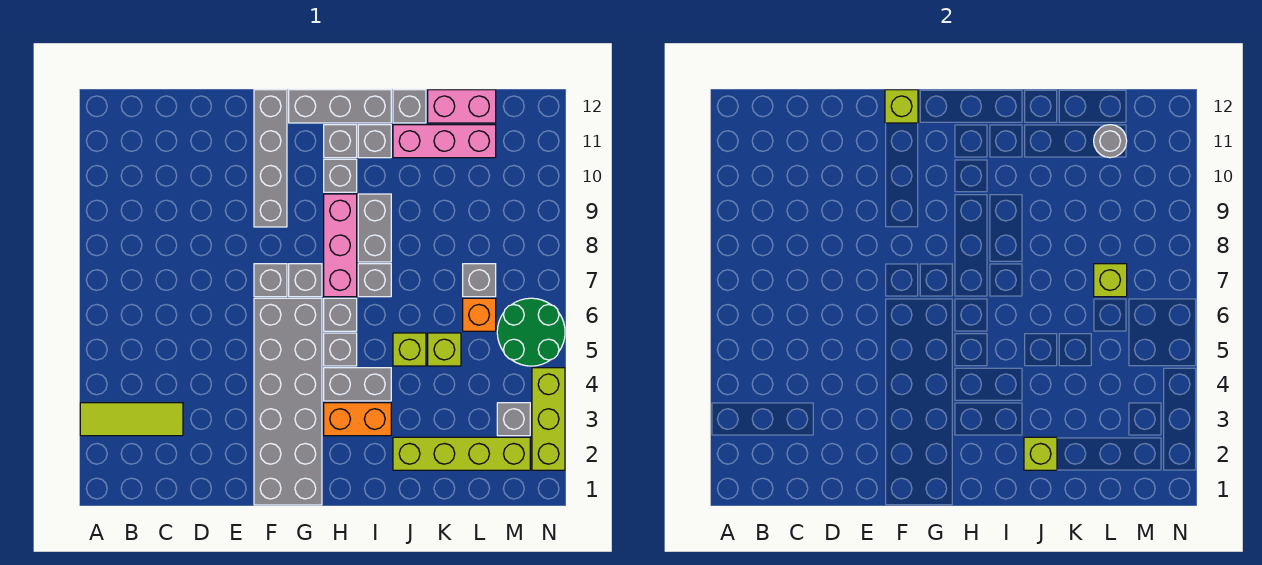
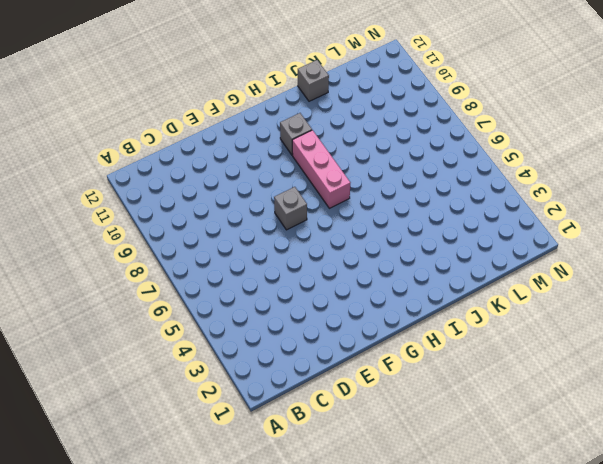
none -> lime 1x3 tile [80,403,183,436]
none -> grey 2x6 brick [254,298,322,505]
none -> grey 1x4 brick [254,90,287,227]
none -> grey 1x1 brick [289,264,322,297]

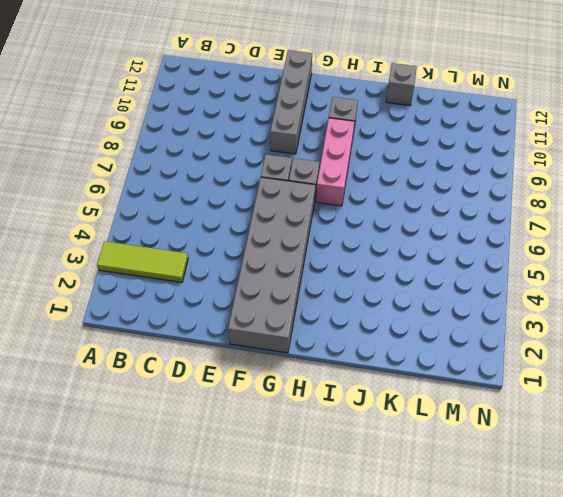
none -> grey 1x3 brick [289,90,391,123]
none -> orange 1x2 brick [324,403,391,436]
none -> grey 1x2 brick [324,368,391,401]
none -> grey 1x1 brick [324,333,357,366]

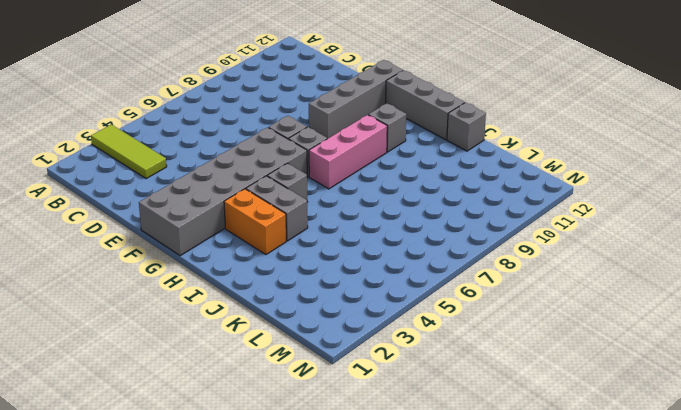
none -> grey 1x1 brick [324,298,357,331]
none -> grey 1x1 brick [324,125,357,158]
none -> grey 1x1 brick [358,264,391,297]
none -> grey 1x2 brick [358,194,391,262]

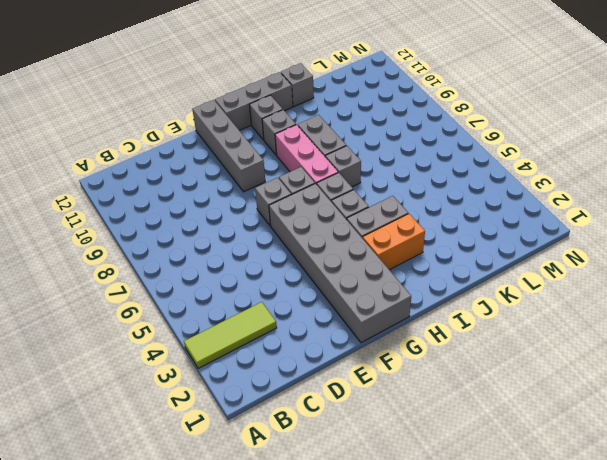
none -> grey 1x1 brick [358,125,391,158]
none -> lime 1x4 brick [393,437,530,470]
none -> lime 1x1 brick [393,333,426,366]
none -> pink 1x3 brick [393,125,496,158]

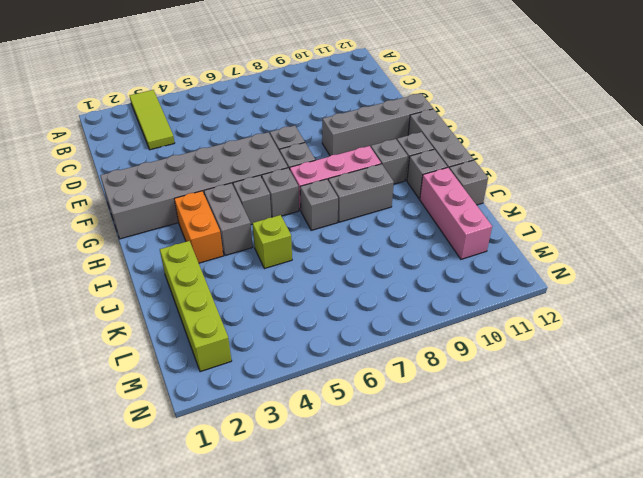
none -> lime 1x1 brick [428,333,461,366]
none -> pink 1x2 brick [428,90,496,123]
none -> orange 1x1 brick [463,298,496,331]
none -> grey 1x1 brick [463,264,496,297]

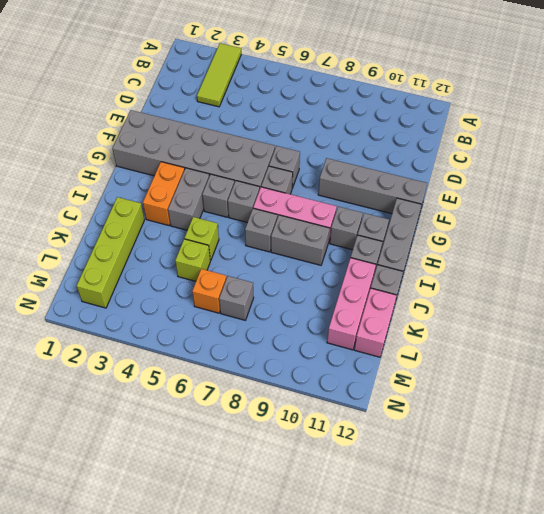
none -> grey 1x1 brick [497,403,530,436]
none -> green 2x2 round brick [497,298,565,366]
none -> lime 1x3 brick [532,368,565,470]
none -> lime 1x1 brick [885,90,918,123]

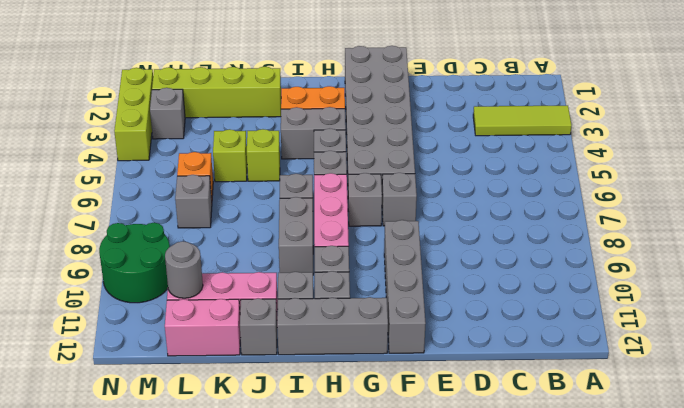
green 2x2 round brick [99,223,170,303] -> green 2x2 round brick moved to [497,298,565,366]
none -> lime 1x1 brick [885,90,918,123]
none -> lime 1x1 brick [1024,437,1057,470]
none -> lime 1x1 brick [1094,264,1127,297]

